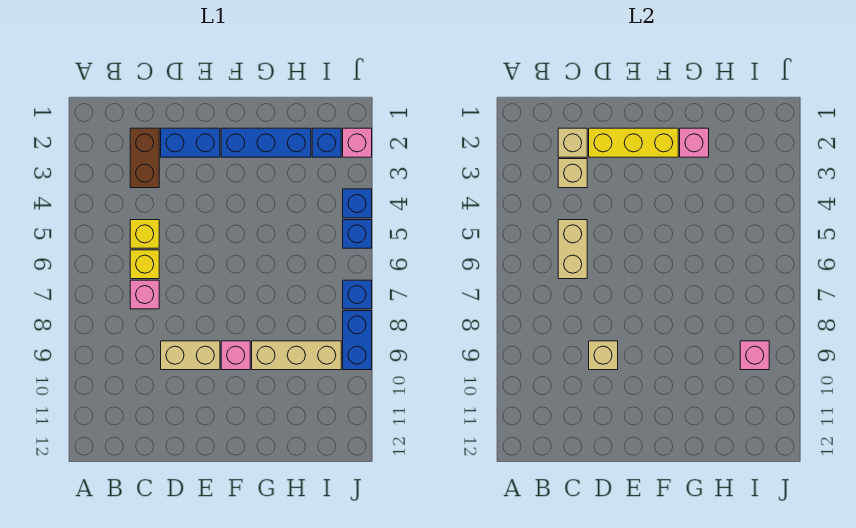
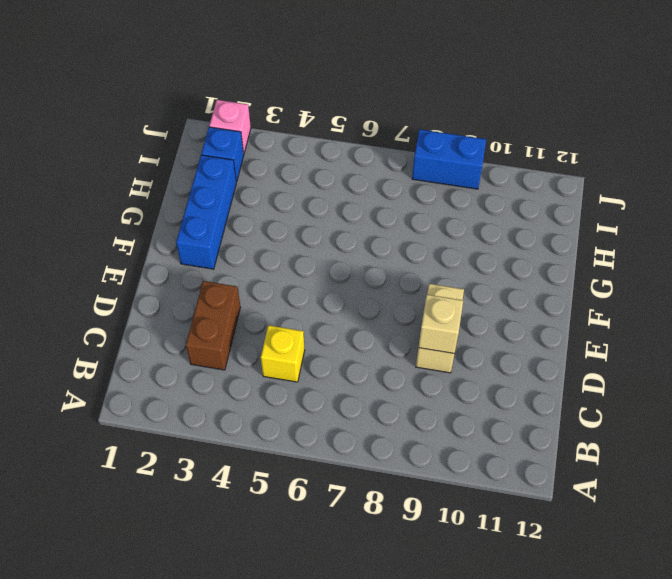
brown 1x2 brick [186,281,240,370] -> brown 1x2 brick turned to [130,128,159,188]
none -> yellow 1x1 brick [130,250,159,279]
none -> pink 1x1 brick [130,280,159,309]
none -> blue 1x2 brick [161,128,220,157]

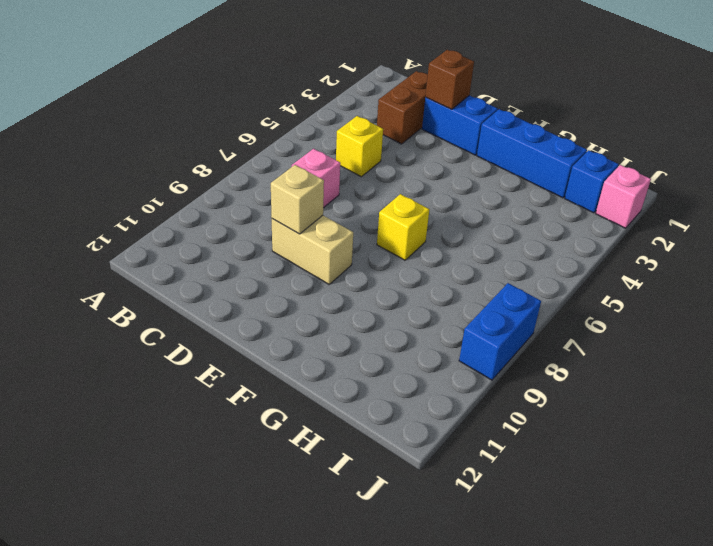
brown 1x1 brick [425,50,474,110] -> yellow 1x3 brick [589,128,678,157]
yellow 1x1 brick [377,194,429,260] -> yellow 1x1 brick moved to [130,250,159,279]
none -> pink 1x1 brick [221,341,250,370]
none -> tan 1x3 brick [252,341,341,370]
none -> blue 1x1 brick [343,189,372,218]

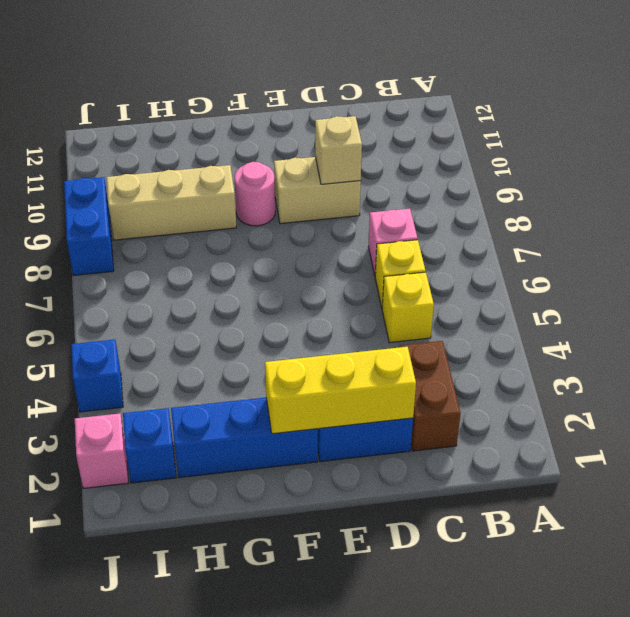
pink 1x1 round brick [235,162,275,226] -> pink 1x1 brick [221,341,250,370]
none -> blue 1x1 brick [343,220,372,248]
none -> blue 1x1 brick [343,280,372,309]
none -> tan 1x1 brick [558,128,587,157]

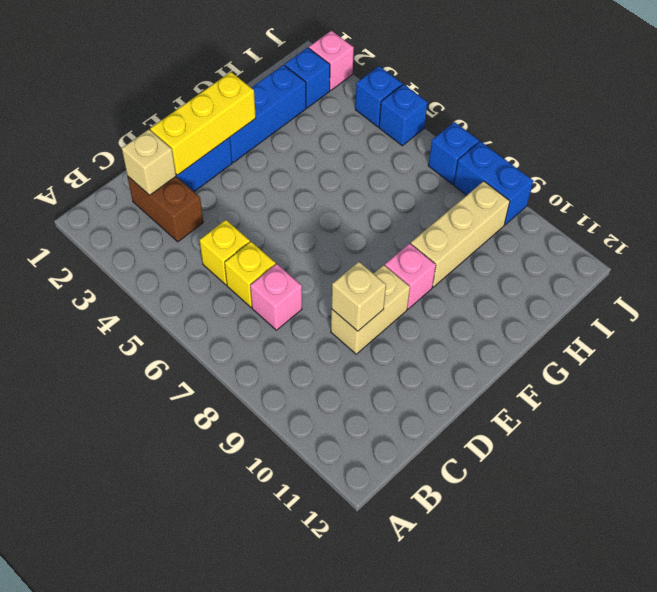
none -> tan 1x1 brick [558,159,587,188]
none -> tan 1x2 brick [558,220,587,279]
none -> pink 1x1 brick [680,128,709,157]

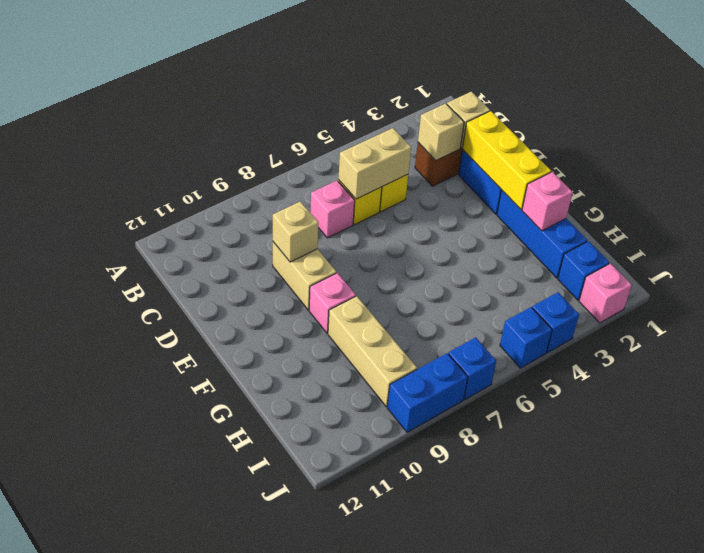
none -> pink 1x1 brick [740,341,769,370]

